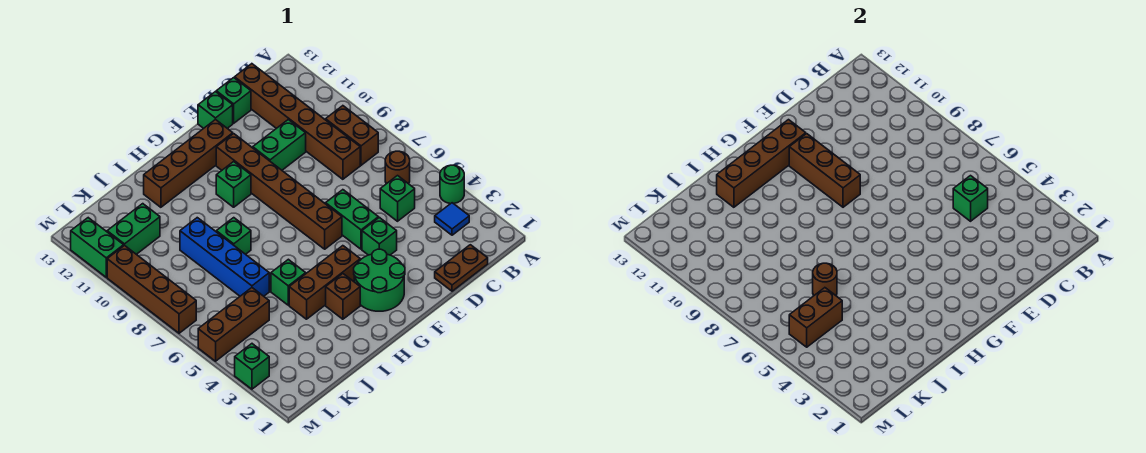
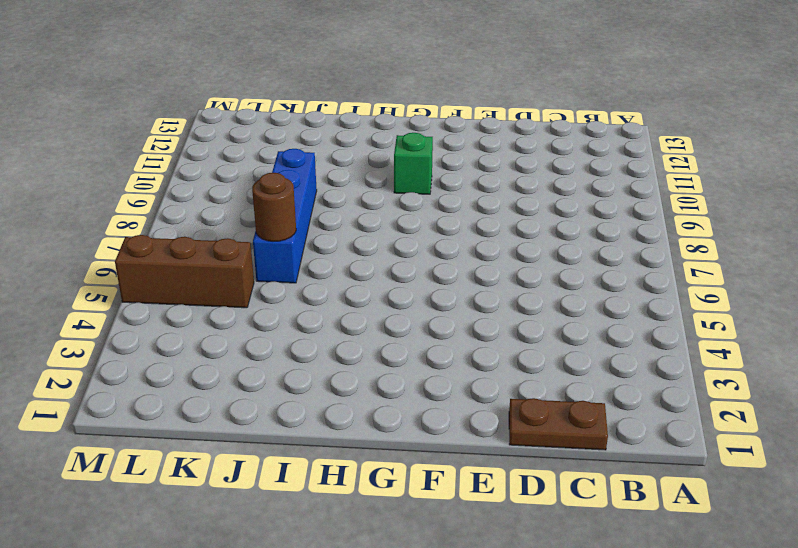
none -> green 1x1 round brick [440,165,464,204]
none -> blue 1x1 tile [435,203,469,235]
none -> brown 1x1 round brick [385,151,410,184]
none -> brown 1x2 brick [326,106,378,165]

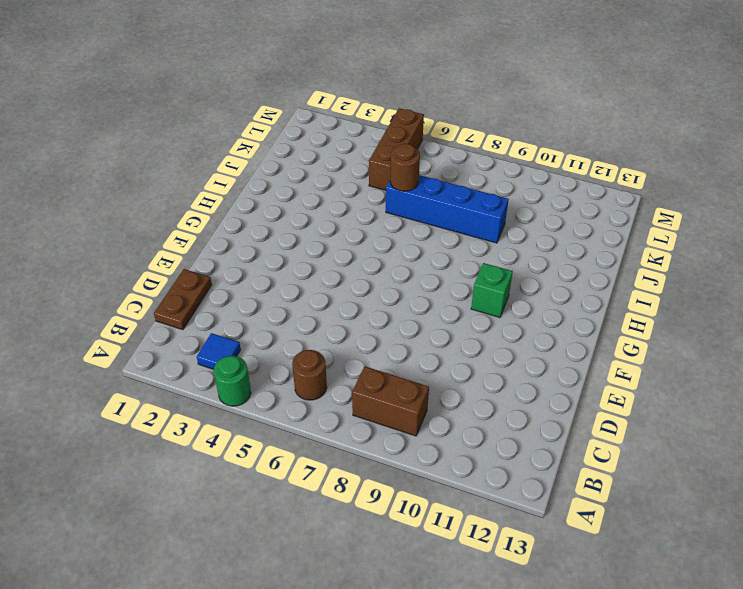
none -> green 1x1 brick [380,176,415,221]
none -> brown 1x6 brick [235,64,360,179]
none -> green 1x2 brick [253,120,306,170]
none -> green 1x1 brick [216,78,251,123]

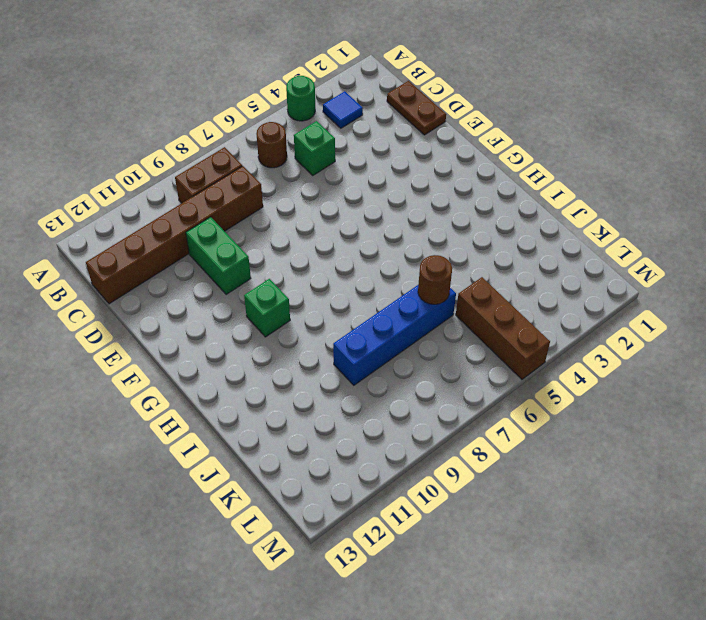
none -> green 1x1 brick [216,78,251,123]
none -> green 1x1 brick [362,217,397,255]
none -> green 1x2 brick [326,190,378,249]
none -> green 1x1 brick [198,92,233,128]

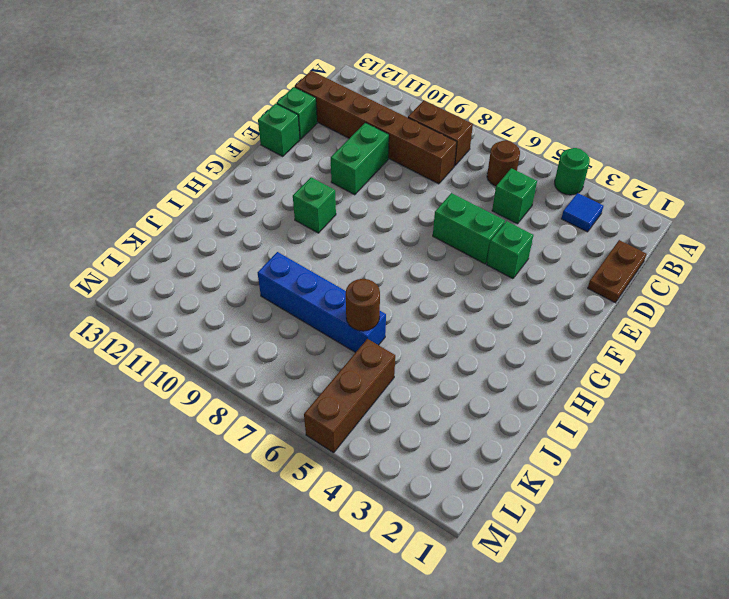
none -> green 2x2 round brick [354,249,405,311]
none -> brown 1x6 brick [216,134,342,249]
none -> brown 1x4 brick [144,119,233,207]
none -> brown 1x3 brick [289,246,360,319]

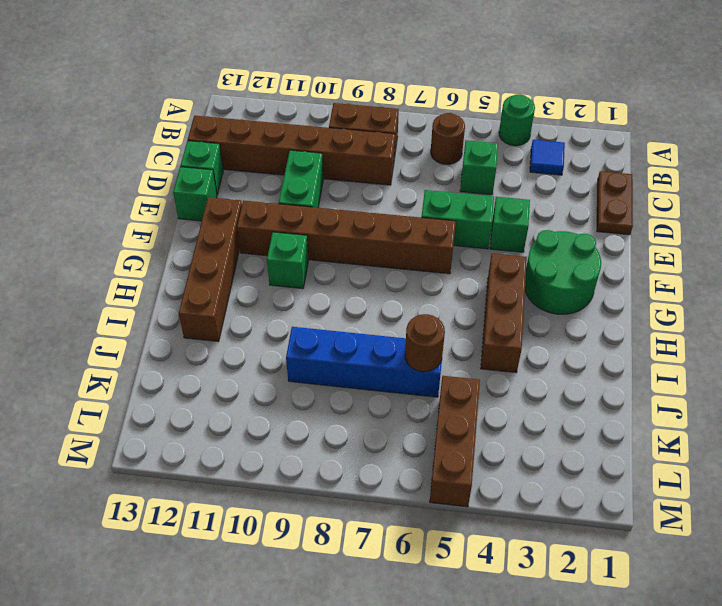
none -> brown 1x1 brick [326,274,360,319]
none -> green 1x1 brick [271,259,306,305]
none -> green 1x1 brick [216,218,251,254]
none -> green 1x2 brick [107,204,160,254]

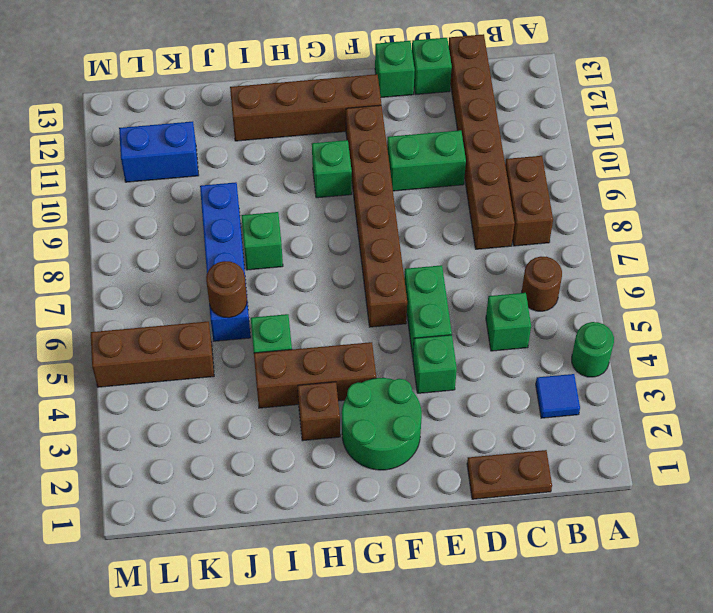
blue 1x2 brick [119,122,199,182] -> green 1x2 brick [107,204,160,254]
none -> green 1x1 brick [235,344,269,389]
none -> brown 1x4 brick [107,245,196,333]
none -> green 1x2 brick [71,218,124,277]
none -> green 1x1 brick [953,176,988,221]

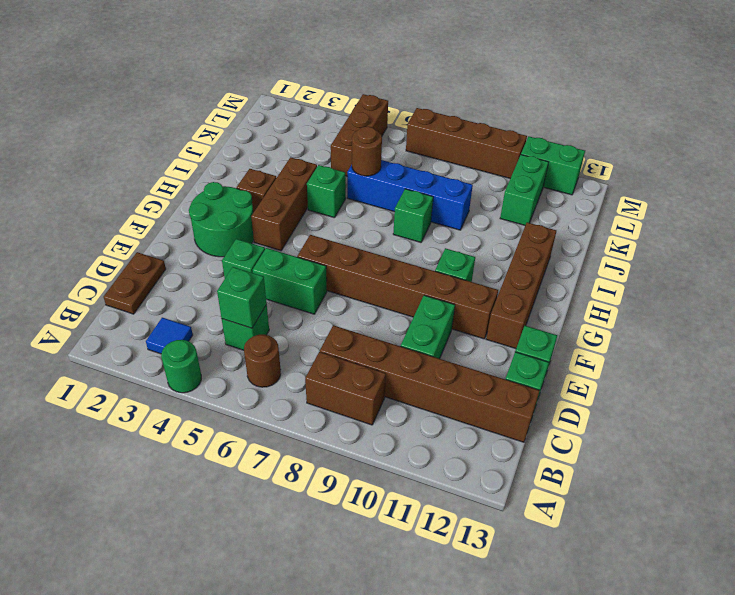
none -> green 1x1 brick [235,344,269,389]
none -> brown 1x3 brick [789,134,860,207]
none -> brown 1x4 brick [717,120,806,207]
none -> brown 1x2 brick [789,288,842,347]

